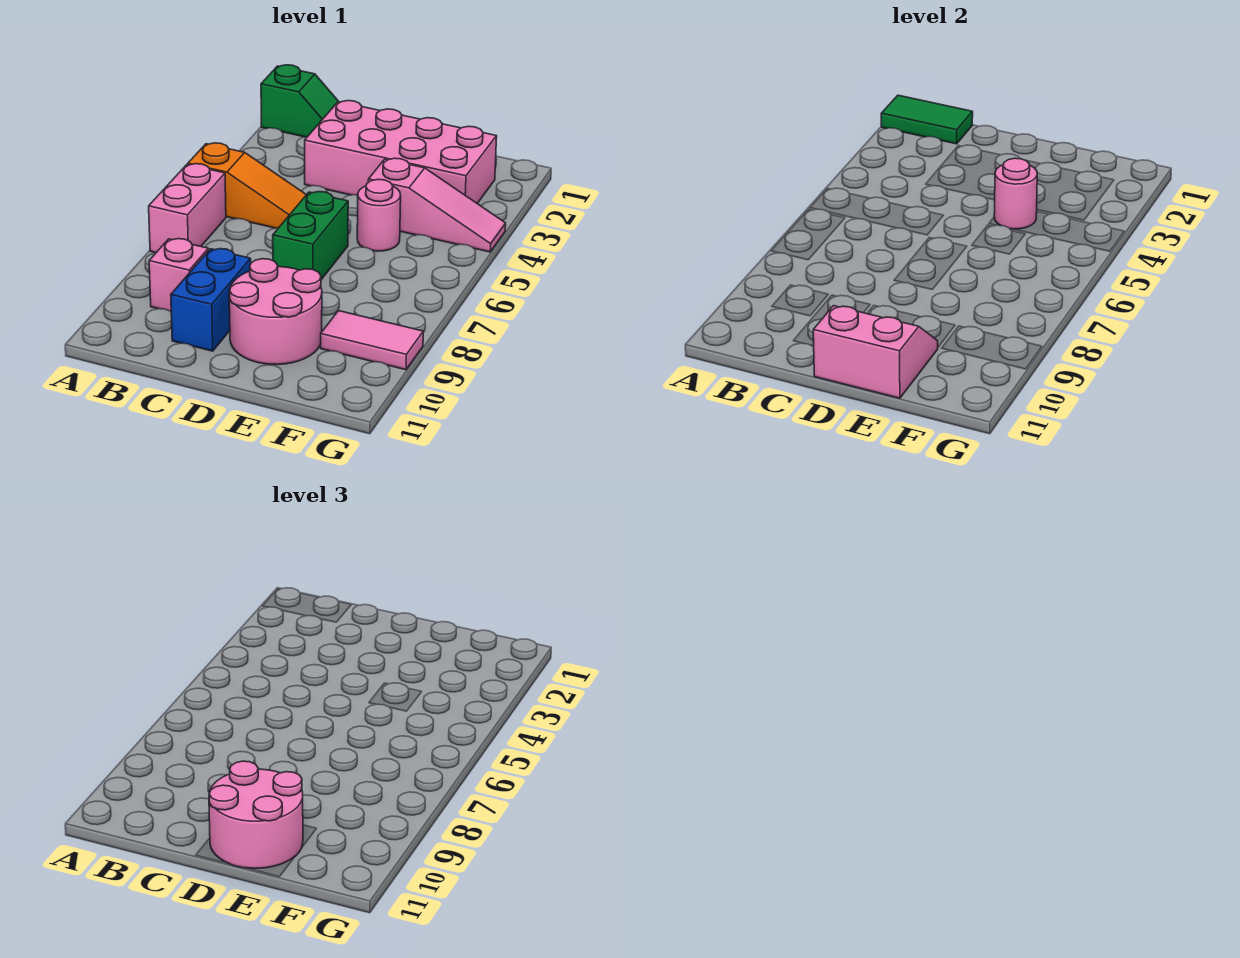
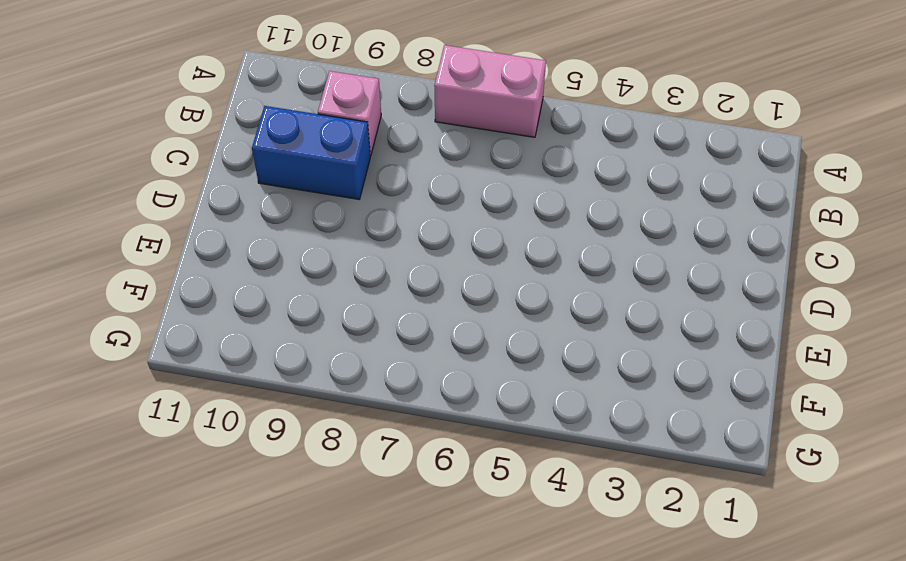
none -> green 1x2 slope [261,65,339,137]
none -> orange 1x3 slope [188,143,306,228]
none -> pink 2x4 brick [305,101,497,203]

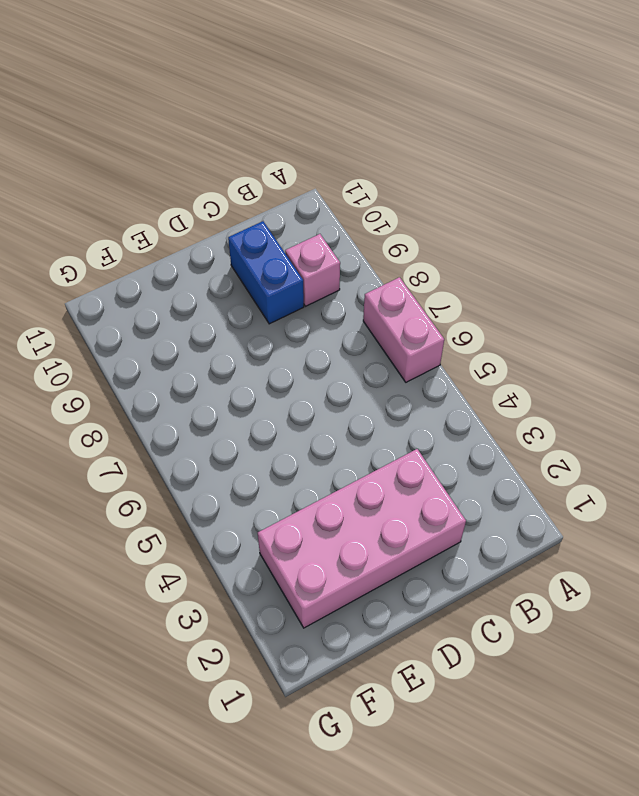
none -> green 1x2 slope [261,65,339,137]
none -> orange 1x3 slope [188,143,306,228]
none -> green 1x2 brick [273,192,348,280]

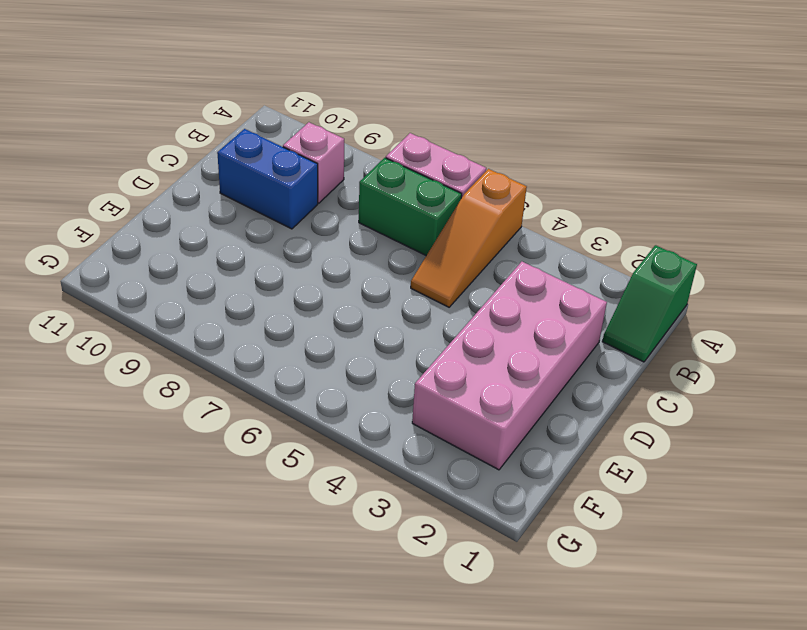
green 1x2 brick [359,158,462,256] -> green 1x2 brick moved to [273,192,348,280]
none -> pink 2x2 round brick [229,259,322,365]
none -> pink 1x3 slope [368,158,506,252]
none -> pink 1x1 round brick [357,179,401,251]

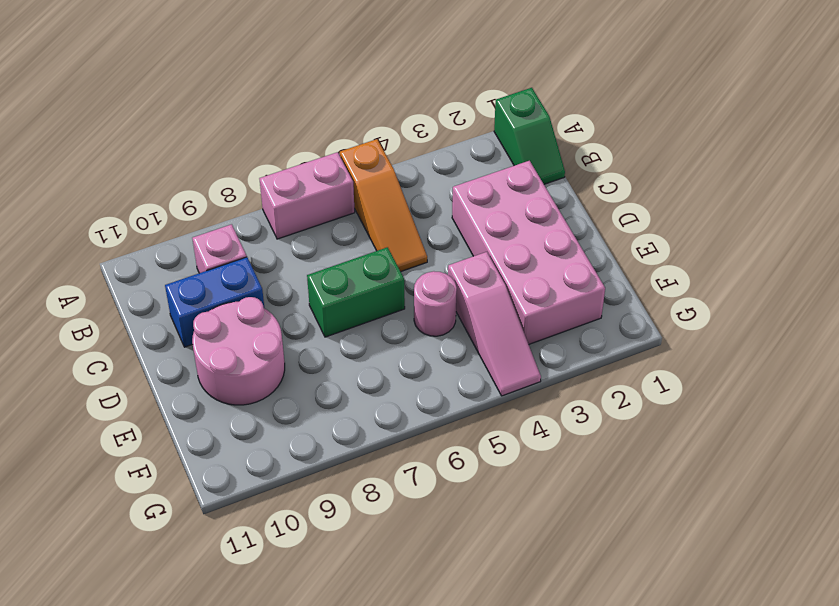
none -> pink 1x2 tile [321,311,423,370]
none -> green 1x2 tile [881,95,973,144]
none -> pink 2x2 slope [813,306,938,398]

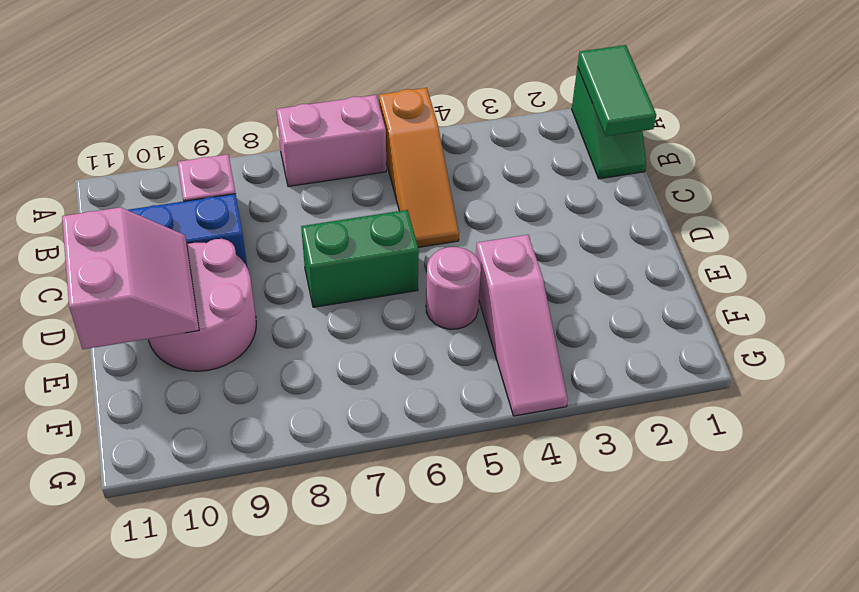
none -> pink 2x4 brick [305,101,497,203]
none -> pink 1x2 tile [321,311,423,370]
none -> pink 1x1 round brick [994,158,1037,229]

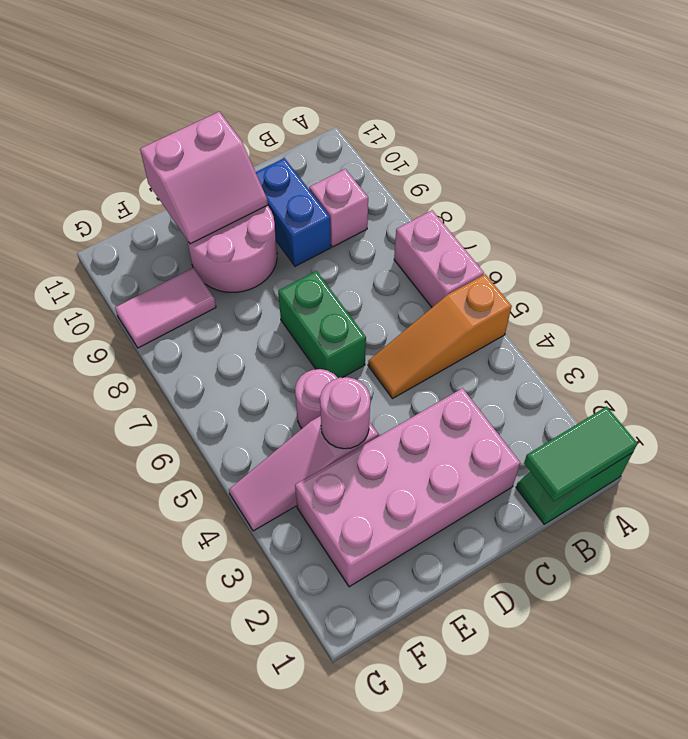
none -> pink 2x2 round brick [209,761,303,868]

